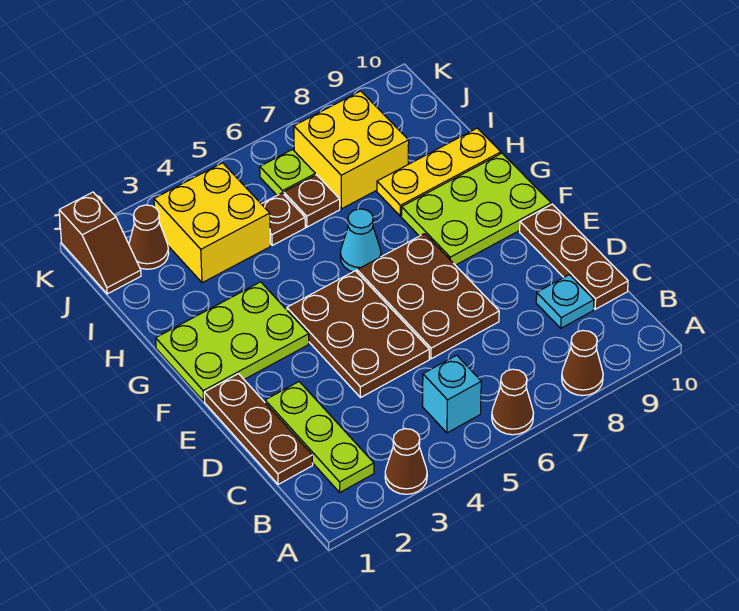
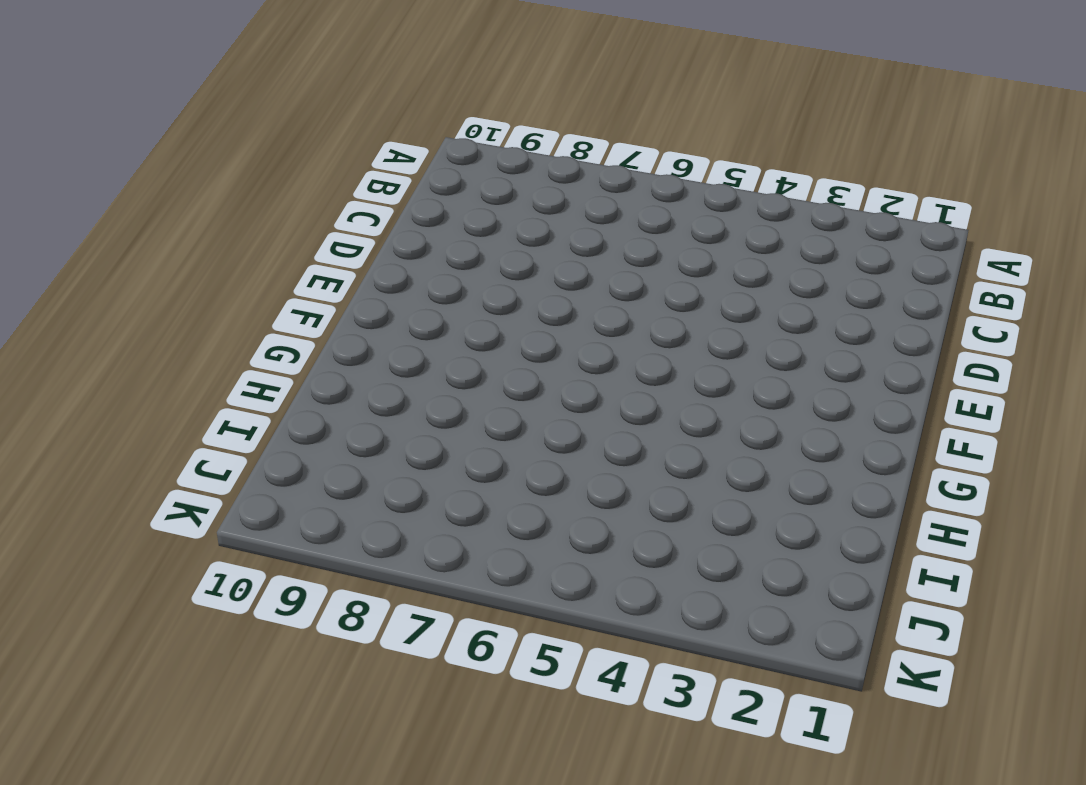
none -> brown 1x1 cone [385,429,427,494]
none -> brown 1x1 cone [492,369,533,435]
none -> brown 1x1 cone [562,330,603,396]

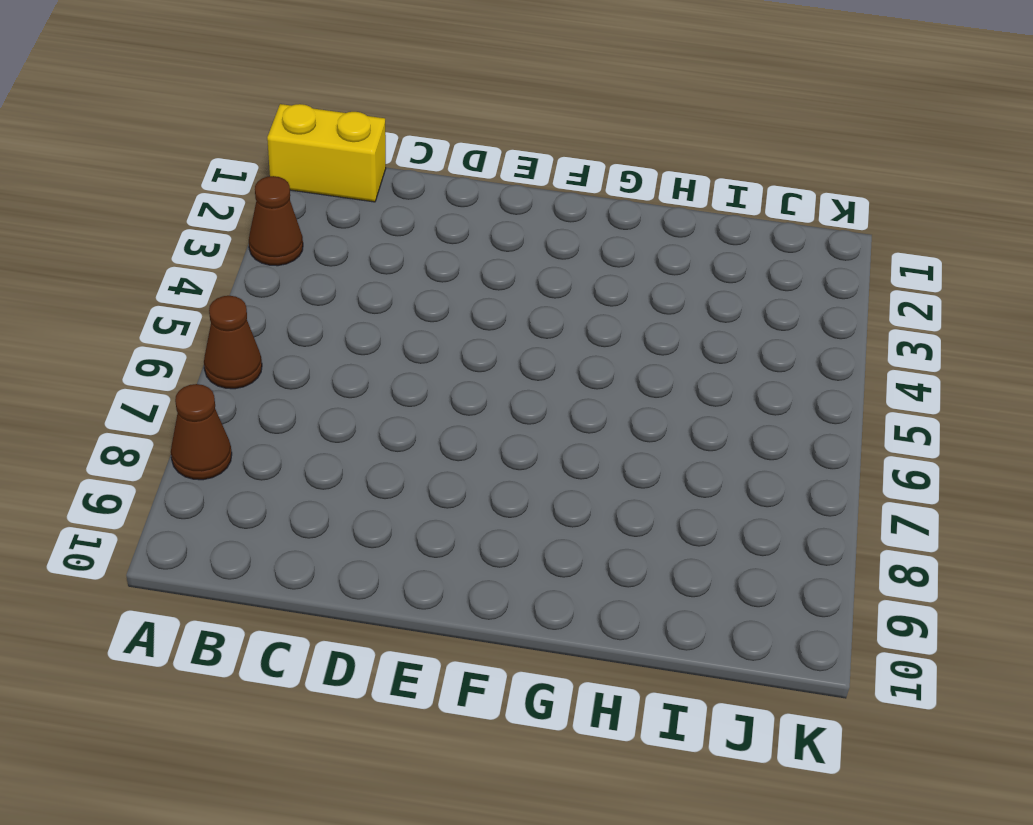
yellow 1x2 brick [267,104,386,202] -> none
none -> lime 1x3 plate [265,382,374,492]
none -> cyan 1x1 brick [423,355,481,433]
none -> brown 1x3 plate [204,374,313,484]

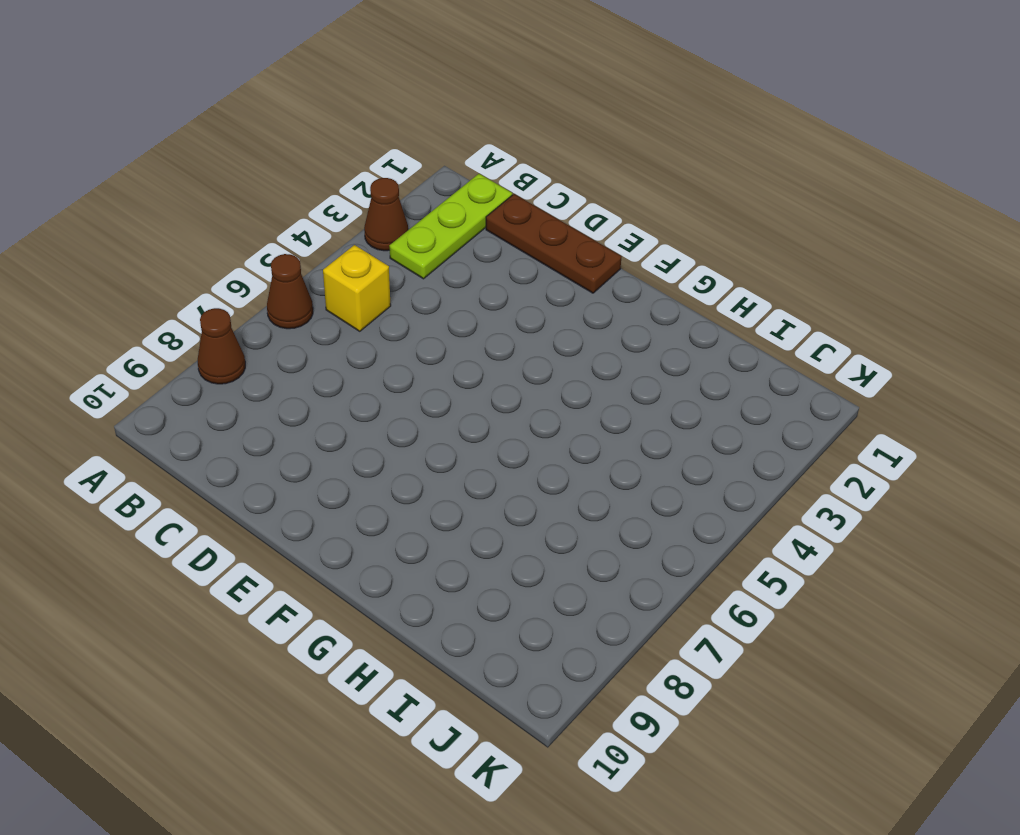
lime 1x3 plate [390,174,512,279] -> lime 1x3 plate turned to [265,382,374,492]
yellow 1x1 brick [323,245,391,331] -> cyan 1x1 brick [423,355,481,433]
none -> cyan 1x1 plate [536,275,594,328]
none -> brown 1x3 plate [520,204,628,309]
none -> brown 2x3 plate [287,271,429,397]

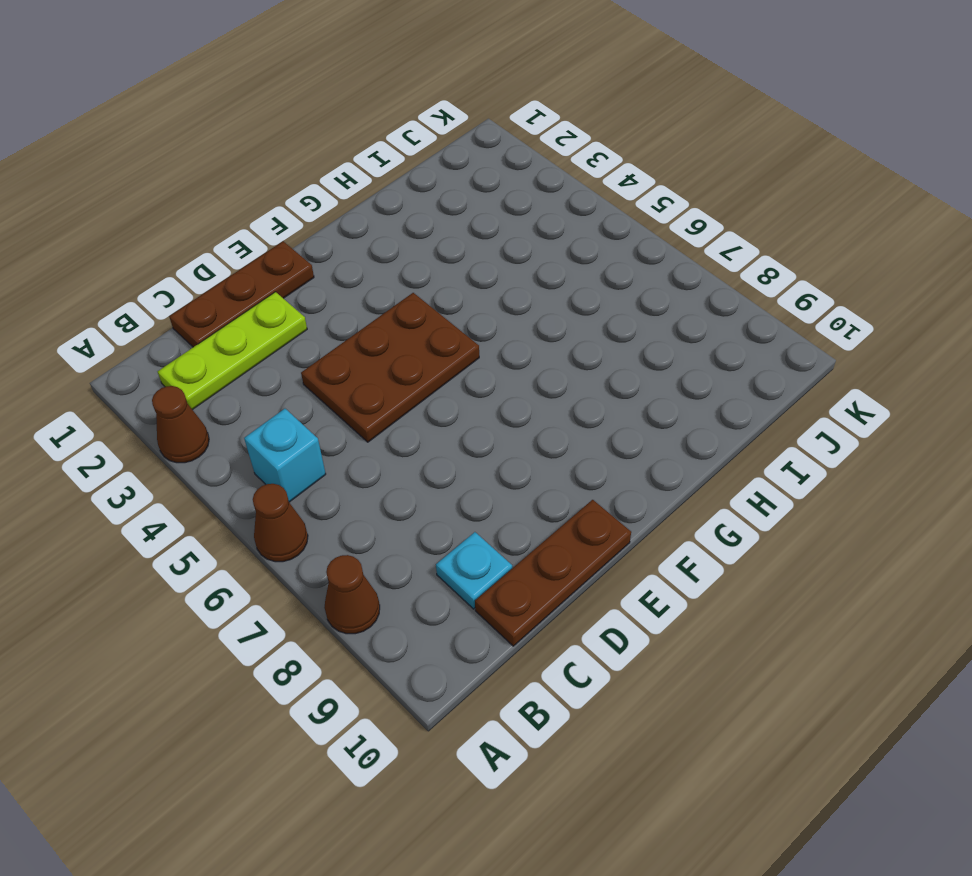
none -> brown 2x3 plate [357,234,499,359]
none -> lime 2x3 plate [156,282,309,401]
none -> lime 2x3 plate [401,153,551,265]

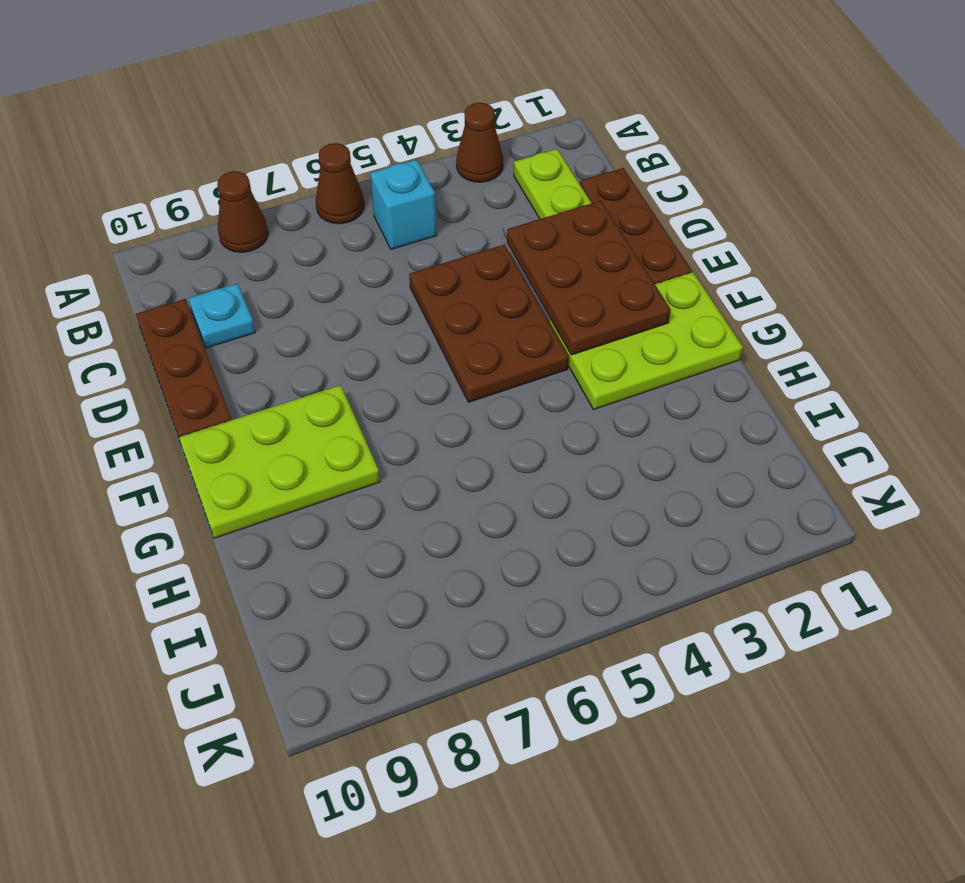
brown 2x3 plate [507,201,671,355] -> brown 2x3 plate moved to [357,234,499,359]
none -> cyan 1x1 cone [340,209,381,272]
none -> yellow 1x3 plate [377,128,501,216]
none -> yellow 2x2 brick [154,163,271,283]

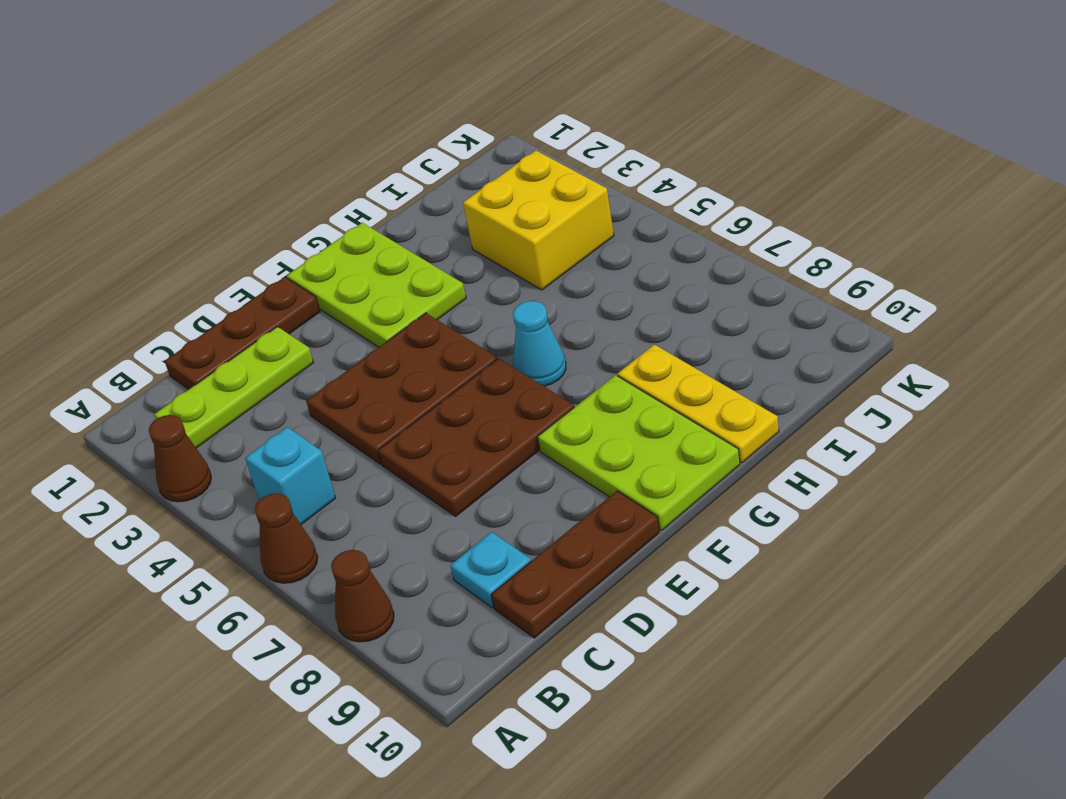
none -> brown 1x1 plate [262,193,305,245]
none -> brown 1x1 plate [284,175,340,227]
none -> yellow 2x2 brick [294,91,409,209]

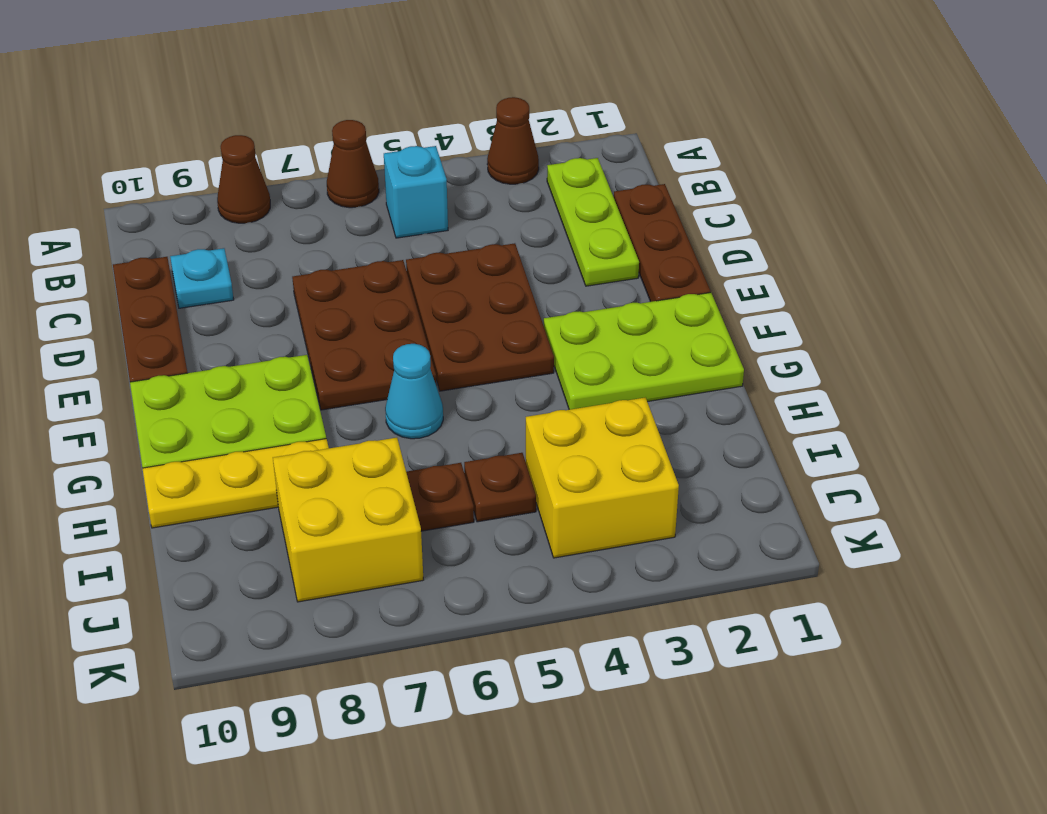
none -> brown 1x2 slope [59,192,141,294]
none -> brown 1x1 cone [129,205,169,269]
none -> lime 1x1 plate [260,150,315,195]

